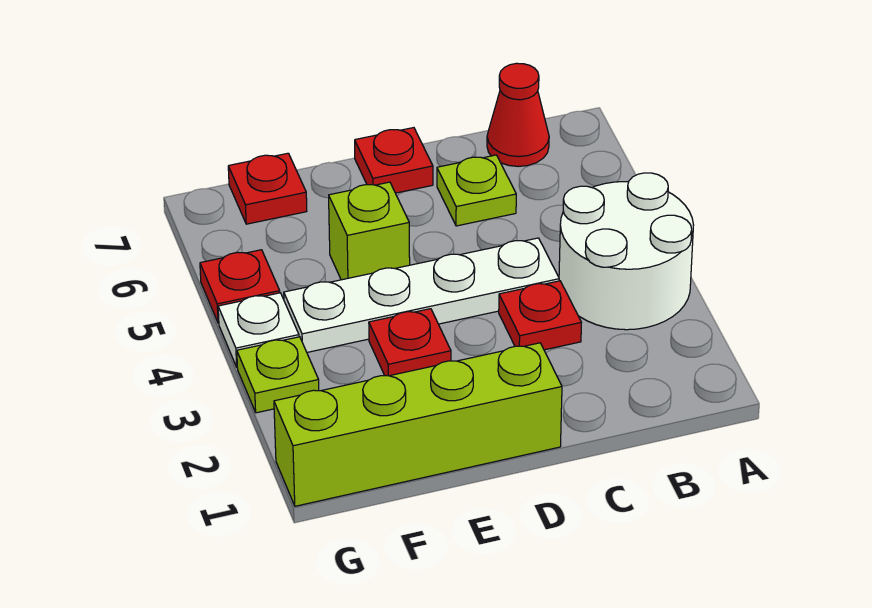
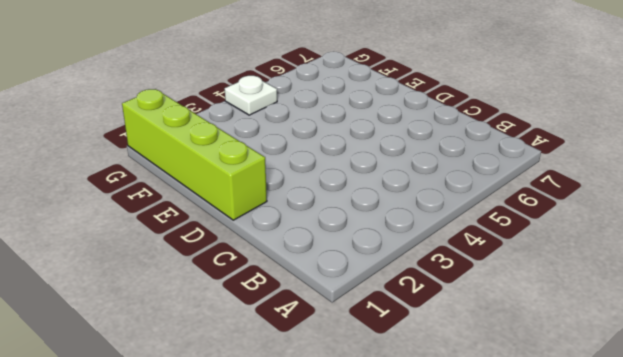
none -> white 2x2 round brick [559,173,694,330]
none -> red 1x1 cone [487,63,549,167]
none -> red 1x1 plate [499,281,582,350]

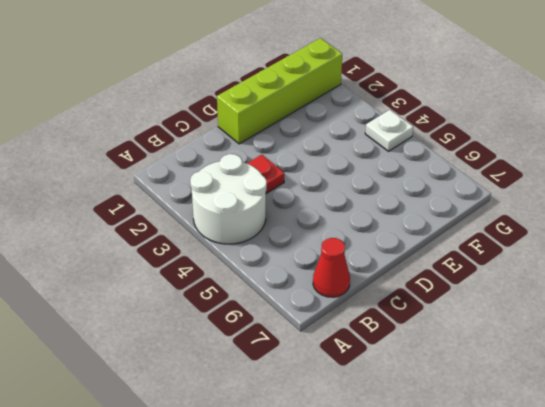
none -> white 1x4 plate [284,238,559,352]
none -> lime 1x1 plate [437,155,516,226]
none -> red 1x1 plate [355,128,433,193]

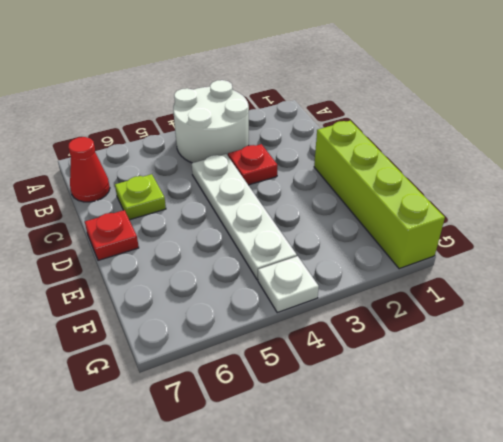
none -> red 1x1 plate [369,309,451,376]
none -> lime 1x1 brick [329,182,410,280]
none -> red 1x1 plate [228,153,307,224]

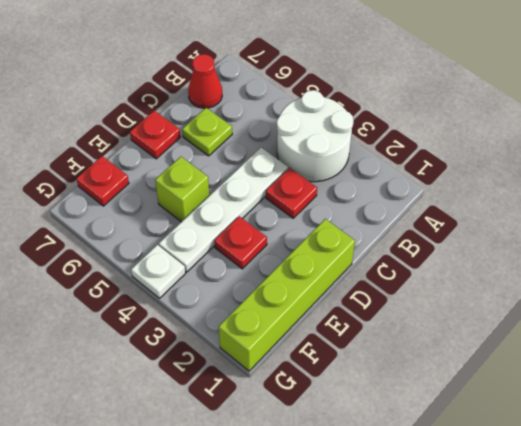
none -> lime 1x1 plate [237,337,319,413]
none -> red 1x1 plate [200,250,280,323]

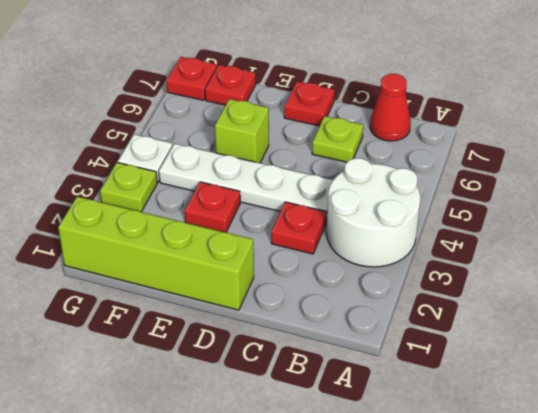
red 1x1 plate [166,57,217,100] -> red 1x1 plate moved to [200,250,280,323]

